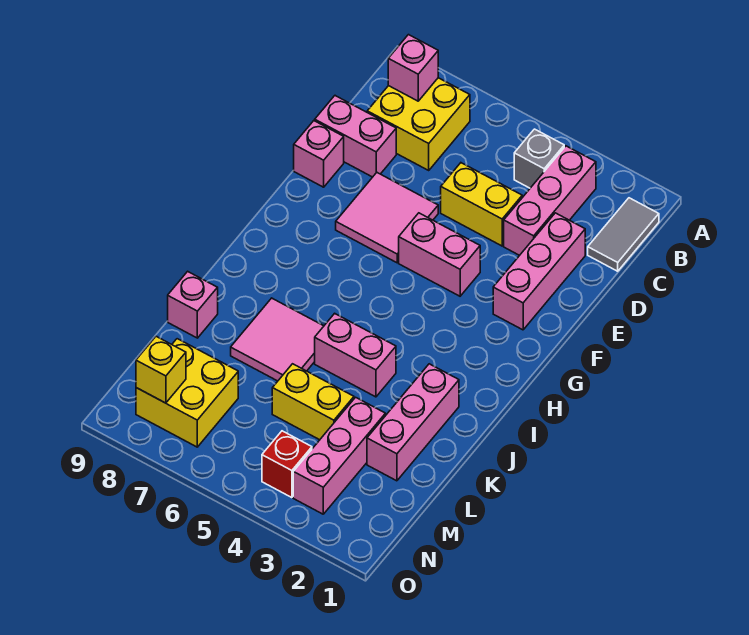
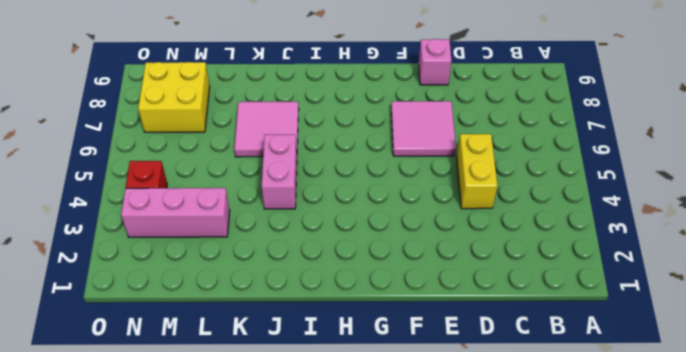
none -> grey 1x2 tile [588,198,659,271]
none -> pink 1x3 brick [504,146,596,255]
none -> grey 1x1 brick [514,129,564,188]

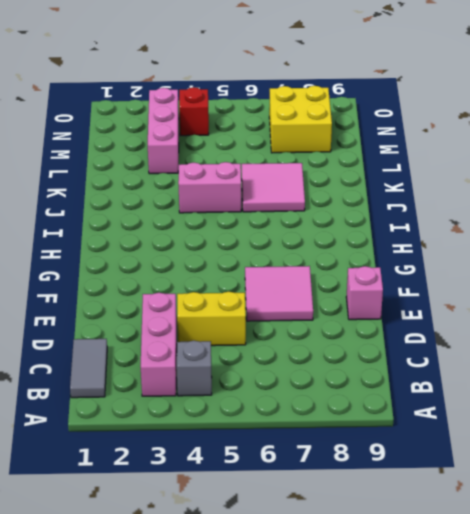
none -> yellow 2x2 brick [367,78,470,170]
none -> pink 1x3 brick [493,213,585,330]
none -> pink 1x2 brick [315,96,396,177]

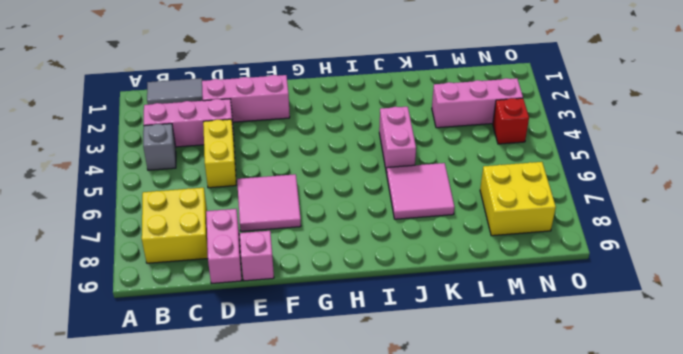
none -> pink 1x2 brick [399,213,480,296]
none -> pink 1x3 brick [367,364,459,481]
none -> pink 1x1 brick [168,271,218,338]

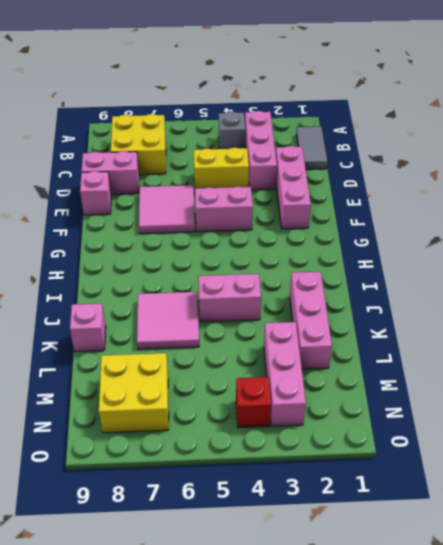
none -> yellow 1x2 brick [272,364,354,440]
none -> pink 1x1 brick [388,35,438,101]
none -> yellow 1x1 brick [136,336,186,403]

